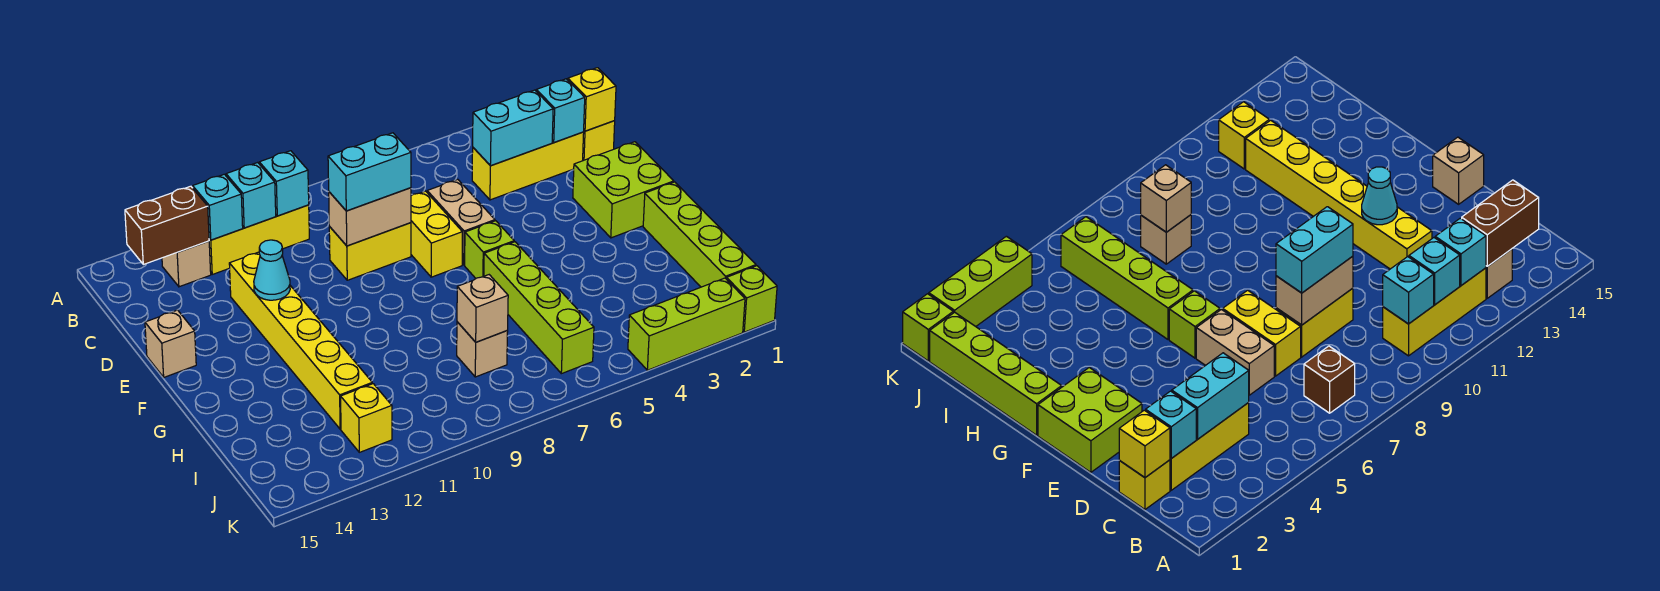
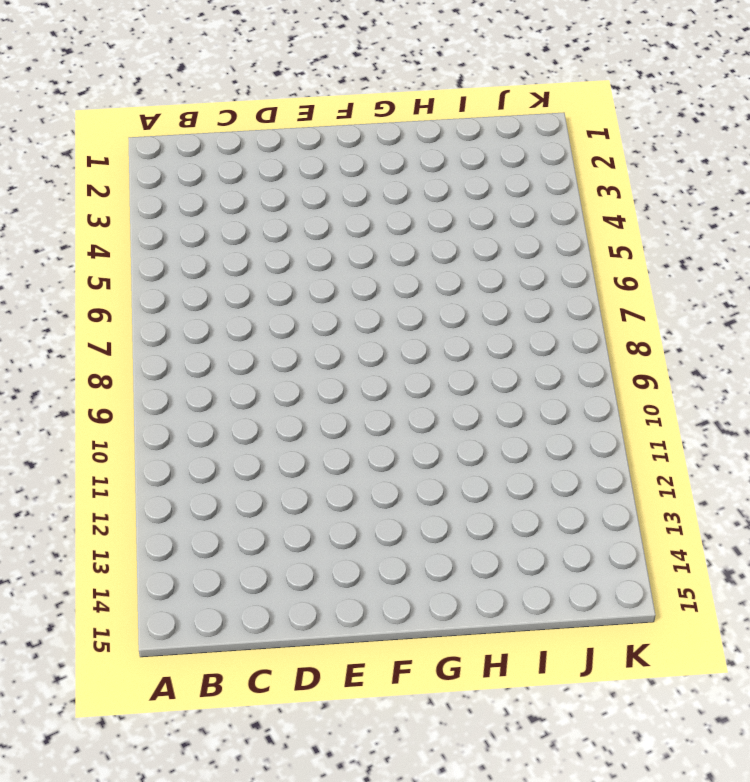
none -> brown 1x1 brick [1304,346,1355,413]
none -> yellow 1x3 brick [209,205,309,274]
none -> tan 1x1 brick [162,241,211,287]

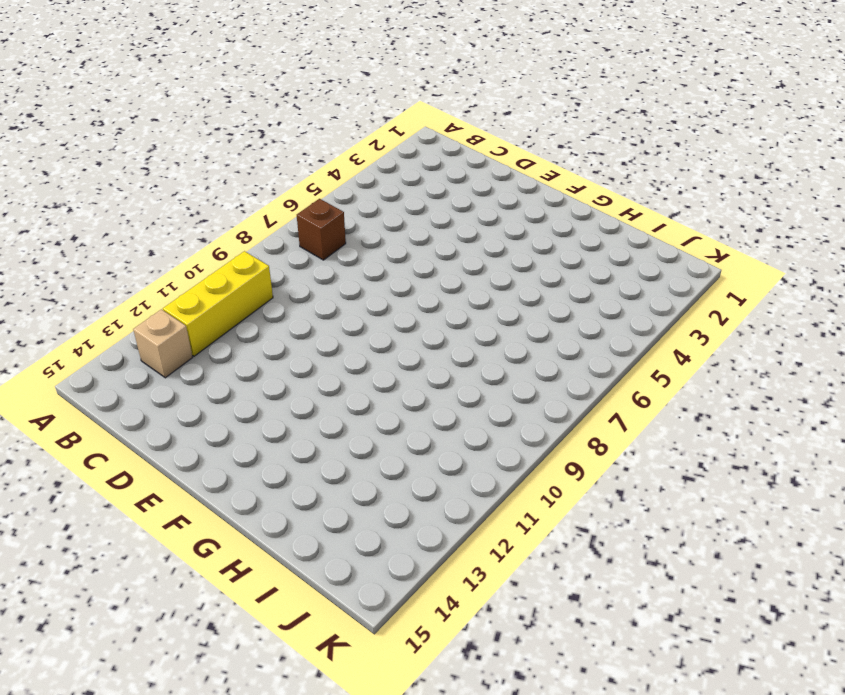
none -> yellow 1x1 brick [583,121,615,161]
none -> yellow 1x3 brick [472,132,584,200]
none -> tan 1x2 brick [427,179,495,265]

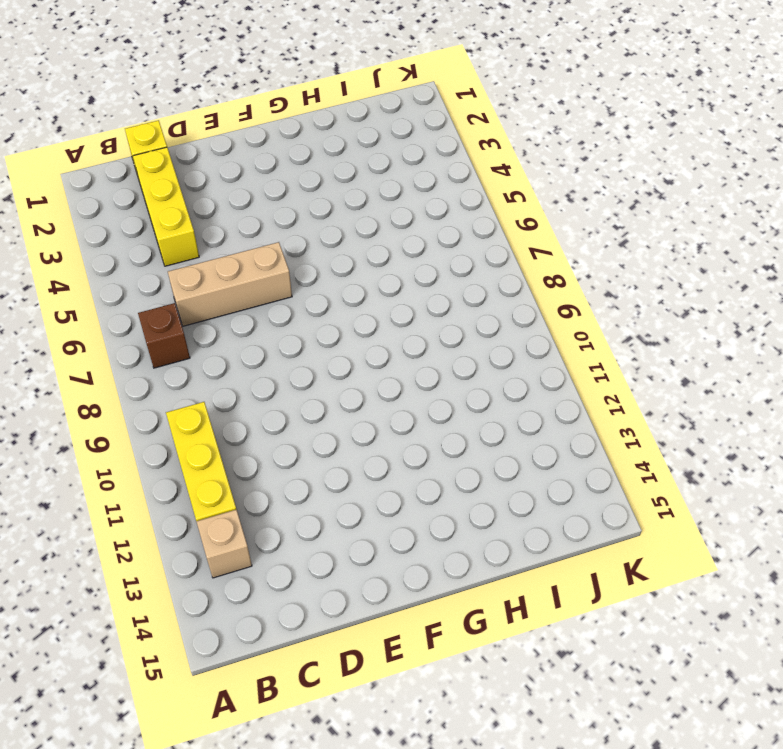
tan 1x3 brick [168,242,292,326] -> tan 1x2 brick [427,179,495,265]
none -> yellow 1x2 brick [411,191,462,277]
none -> yellow 1x2 brick [329,223,411,280]
none -> yellow 1x6 brick [229,252,372,429]

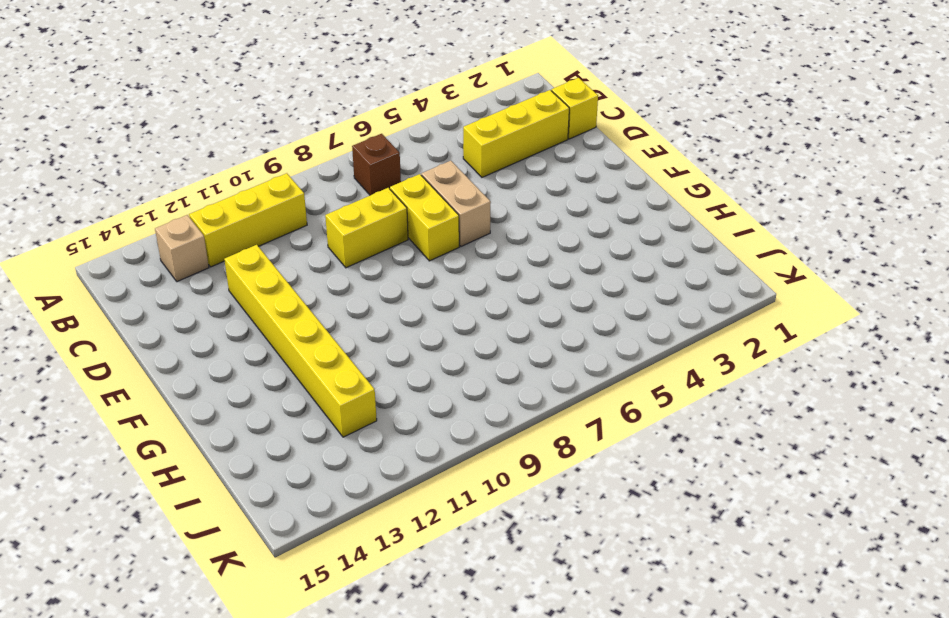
none -> lime 2x2 brick [573,142,674,238]
none -> tan 1x1 brick [145,310,196,377]
none -> lime 1x1 brick [465,221,514,278]

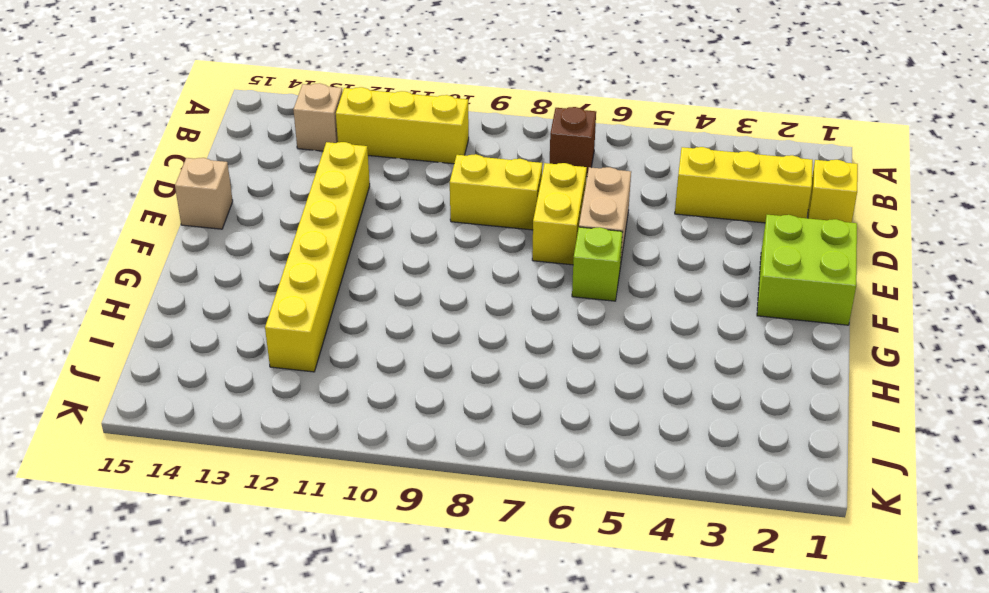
none -> lime 1x4 brick [643,182,756,287]
none -> lime 1x4 brick [484,242,594,374]
none -> tan 1x1 brick [457,322,508,377]

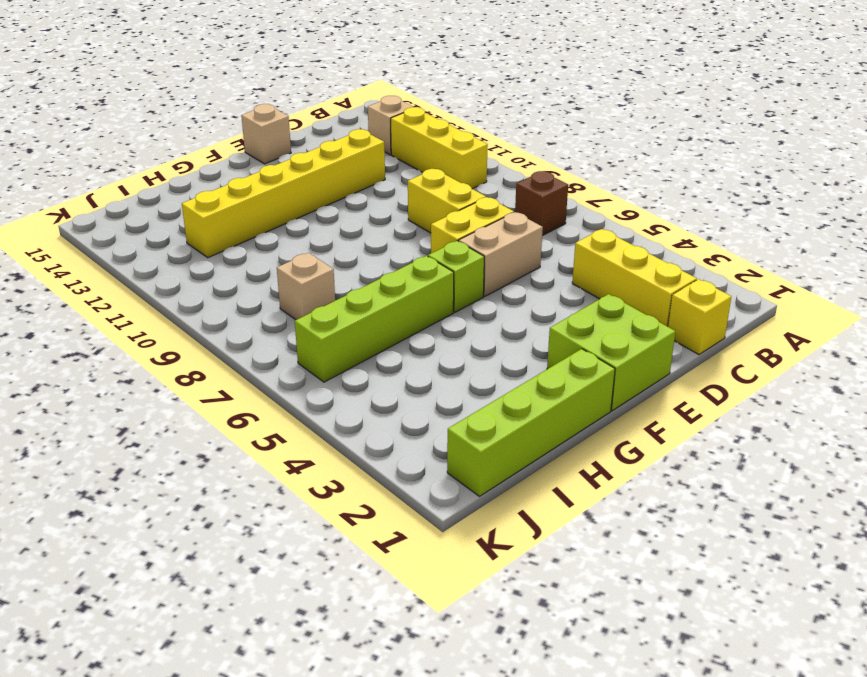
none -> yellow 1x1 brick [341,384,392,452]
none -> lime 1x1 brick [727,266,777,332]
none -> lime 1x3 brick [628,278,745,370]

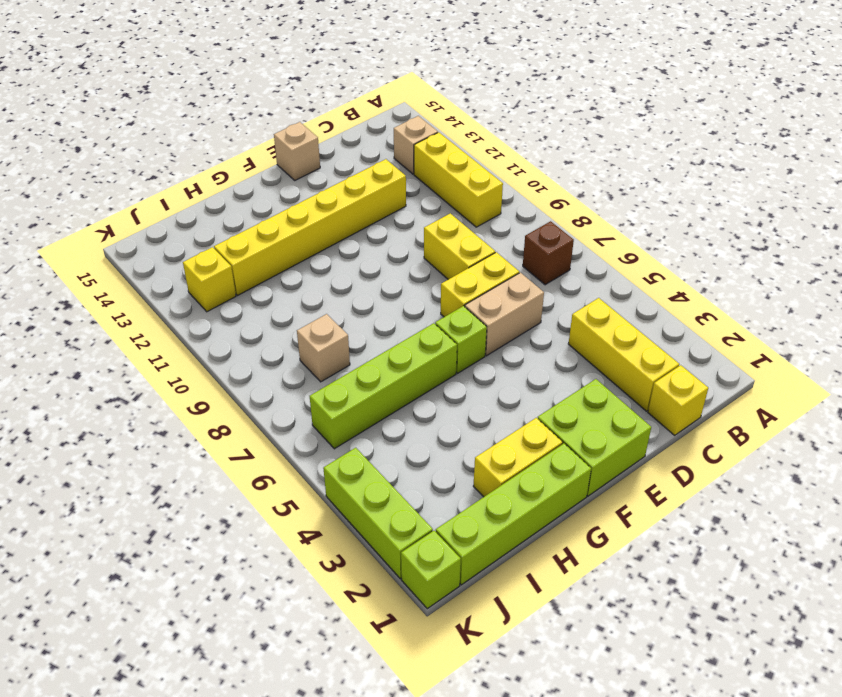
yellow 1x2 brick [473,418,563,497] -> none
none -> cyan 1x1 brick [259,151,309,216]
none -> cyan 1x1 brick [226,163,276,228]
none -> cyan 1x1 brick [193,174,243,240]

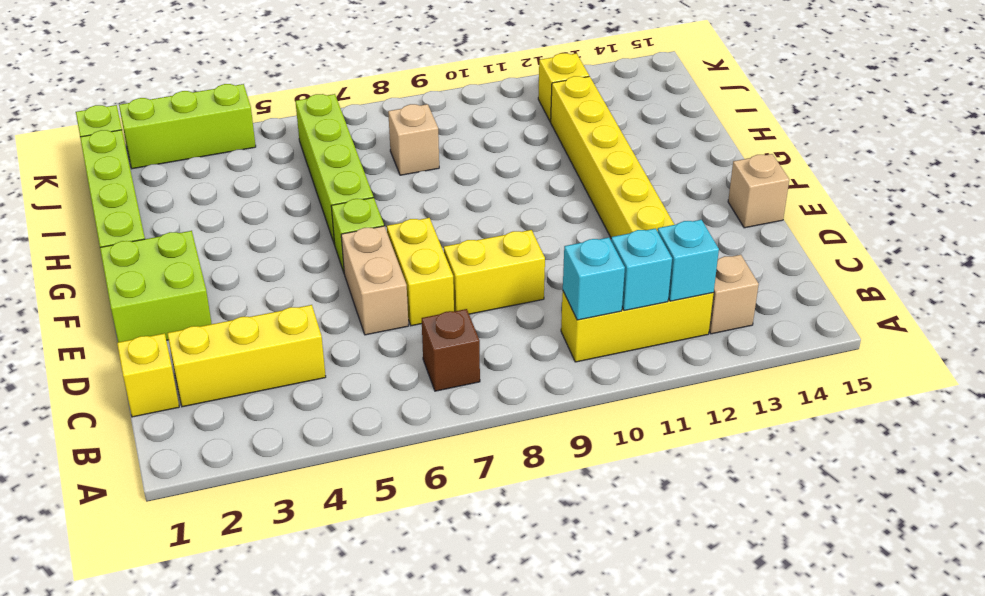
none -> brown 1x2 brick [125,186,209,264]
none -> yellow 1x1 brick [568,68,616,131]
none -> cyan 1x1 brick [536,79,585,143]

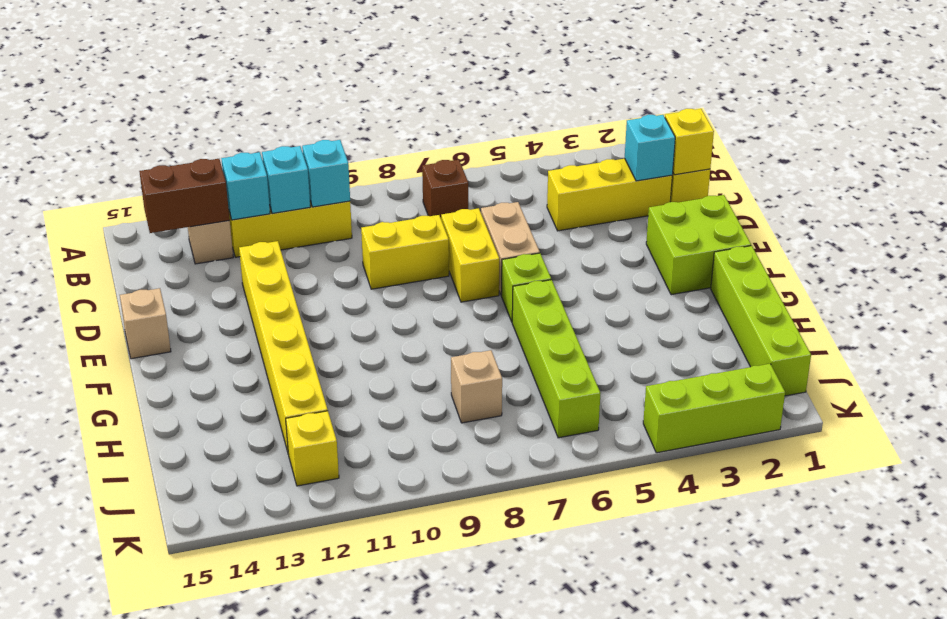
none -> lime 1x1 brick [727,266,777,332]
none -> cyan 1x2 brick [473,90,553,166]
none -> tan 1x2 brick [329,188,411,246]

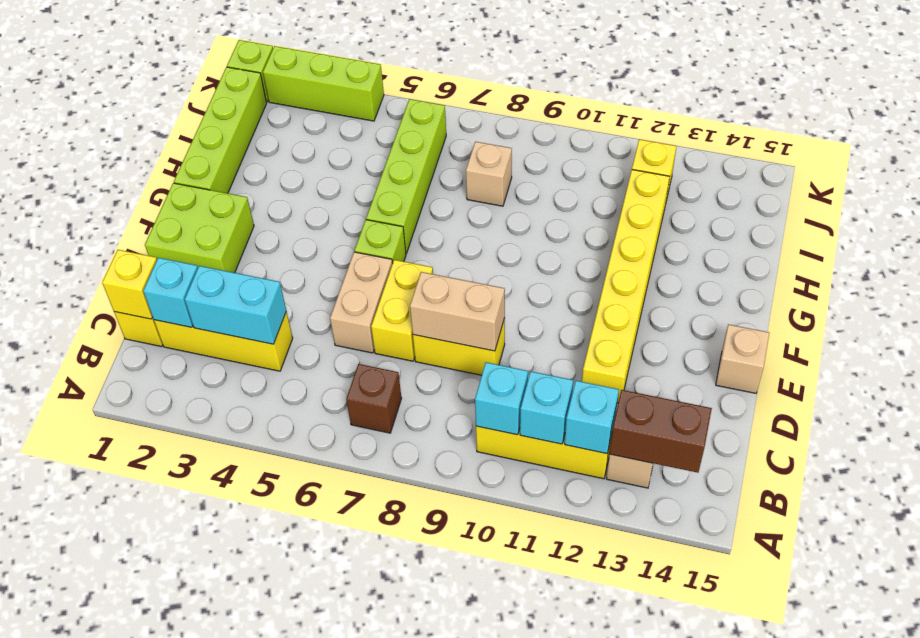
none -> cyan 1x1 cone [254,240,290,300]
none -> tan 1x1 brick [457,275,508,342]
none -> cyan 1x2 brick [328,133,411,211]

